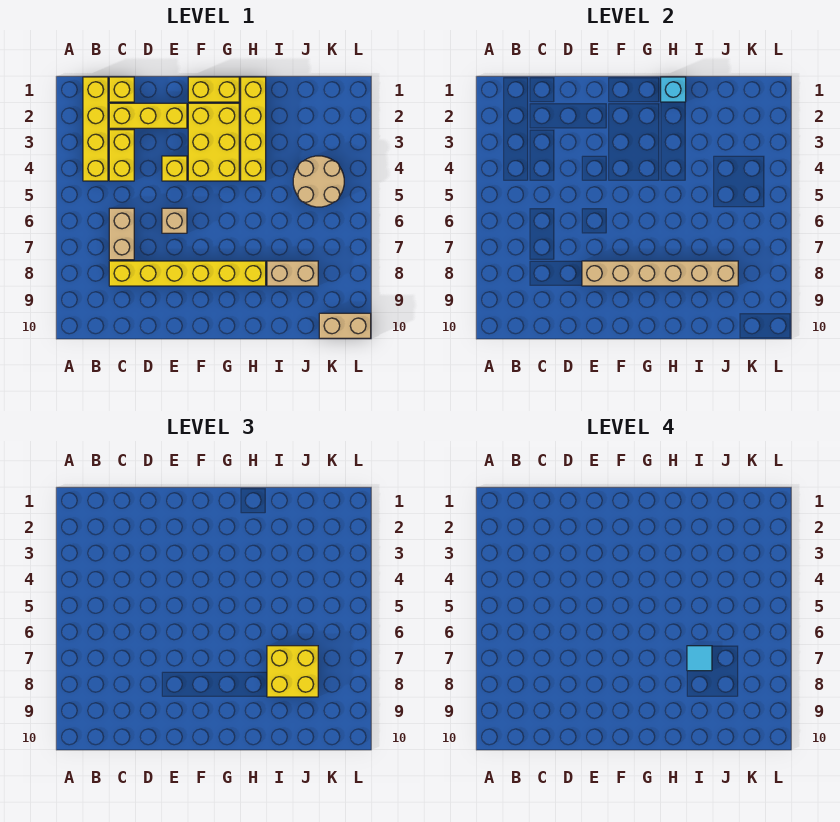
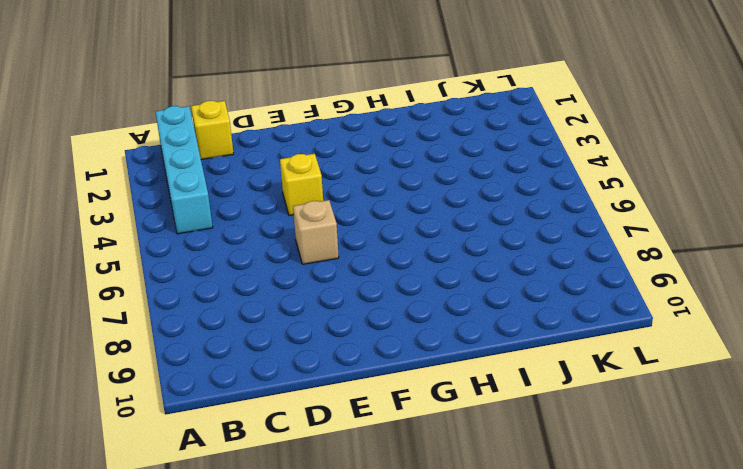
cyan 1x4 brick [156,106,213,234] -> yellow 1x4 brick [83,77,108,181]
none -> yellow 1x3 brick [109,103,187,128]
none -> yellow 1x2 brick [109,130,134,181]
none -> tan 1x2 brick [109,208,134,260]

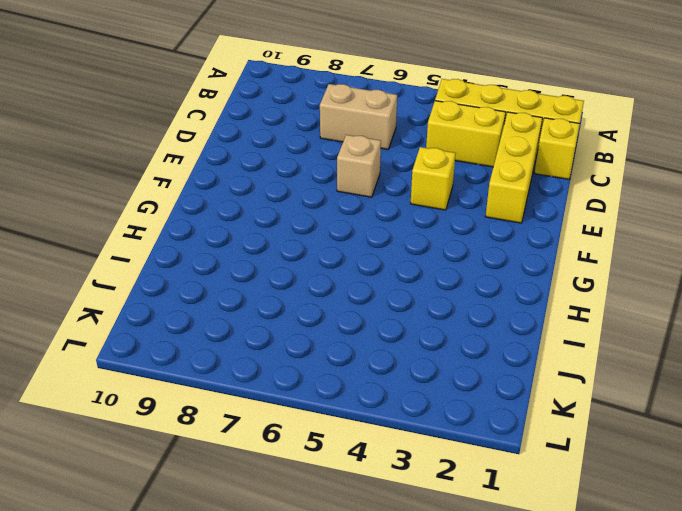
none -> yellow 1x6 brick [109,261,266,286]
none -> yellow 1x2 brick [188,77,239,102]
none -> yellow 2x3 brick [188,103,239,181]

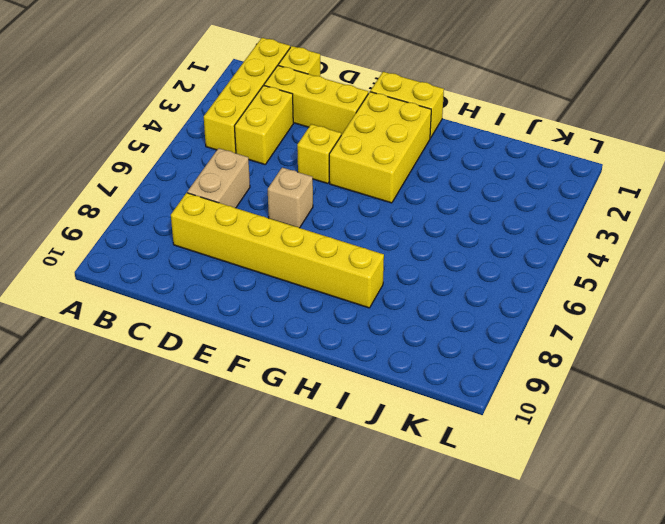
none -> yellow 1x4 brick [241,77,266,181]
none -> tan 1x2 brick [267,261,318,286]
none -> tan 2x2 round brick [293,156,344,207]

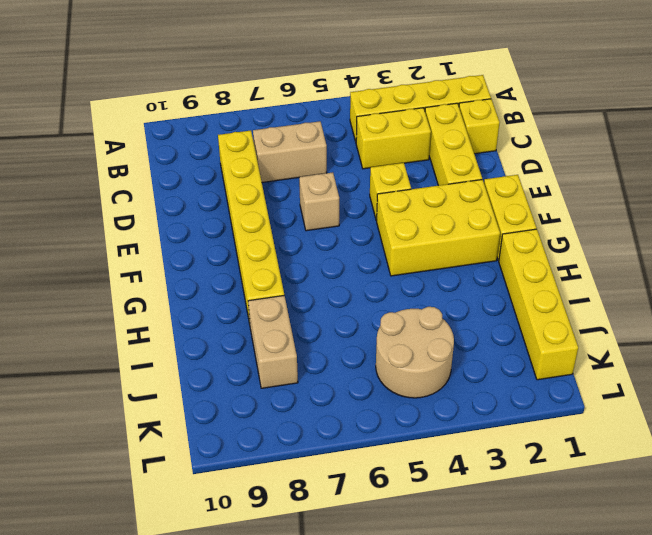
yellow 1x4 brick [499,229,578,380] -> yellow 1x4 brick turned to [241,77,266,181]
none -> tan 1x2 brick [319,313,371,338]
none -> tan 1x6 brick [582,261,738,286]
none -> cyan 1x1 brick [661,77,686,102]

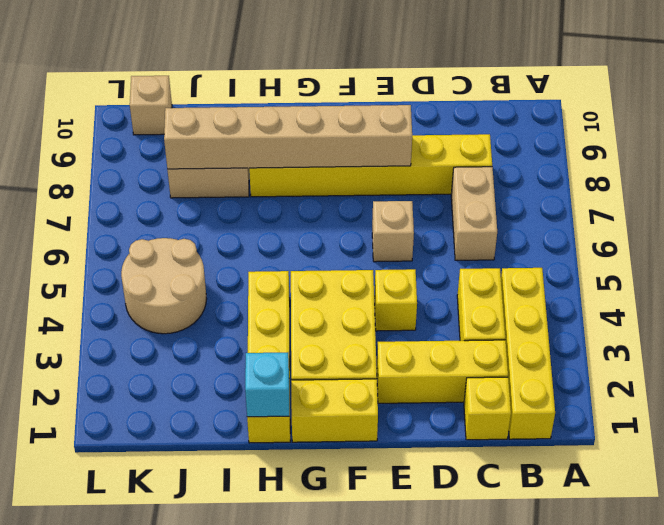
tan 1x1 brick [130,76,172,135] -> tan 1x2 brick [319,313,371,338]
none -> yellow 2x2 brick [267,646,318,697]
none -> cyan 1x1 tile [687,646,712,671]

